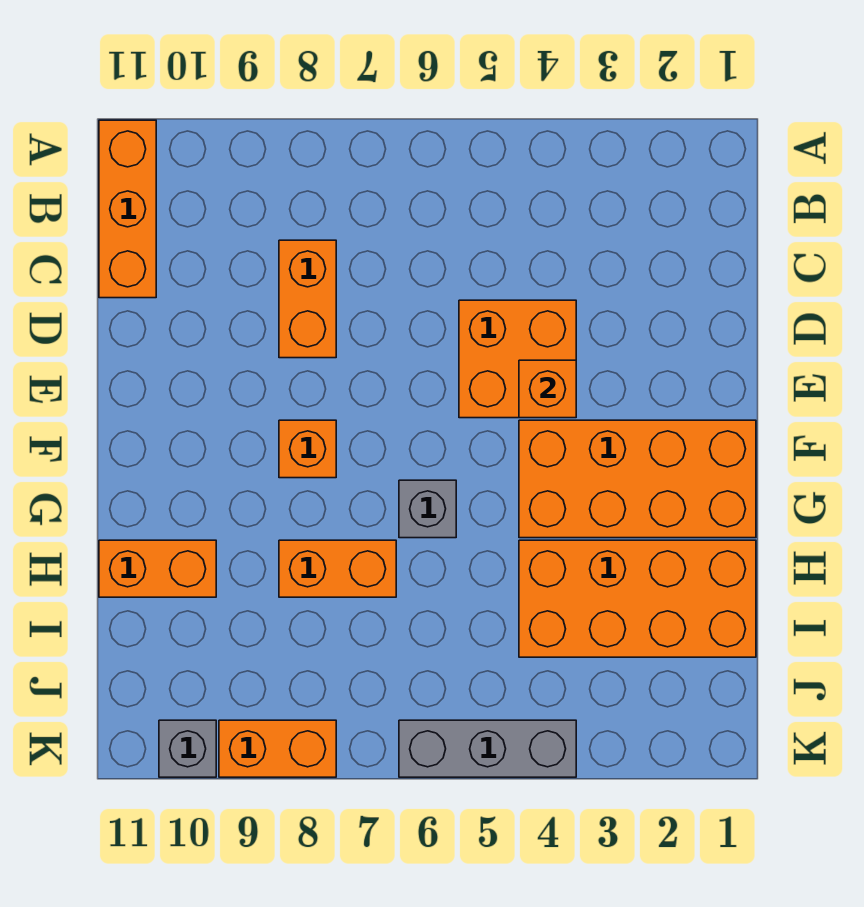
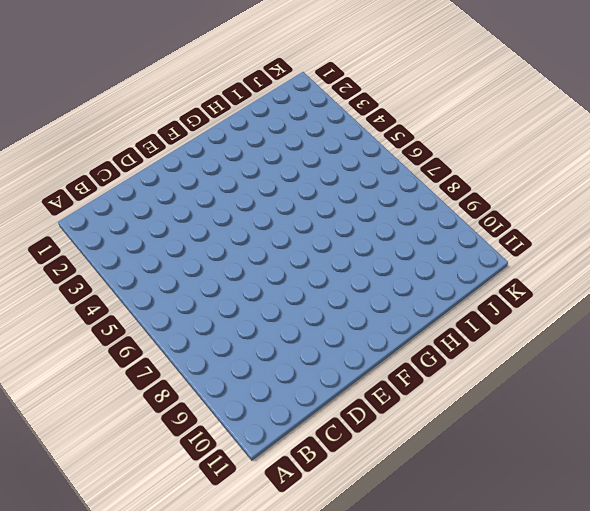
none -> orange 1x3 brick [99,120,156,298]
none -> orange 1x2 brick [279,240,336,358]
none -> orange 2x2 brick [459,300,576,418]

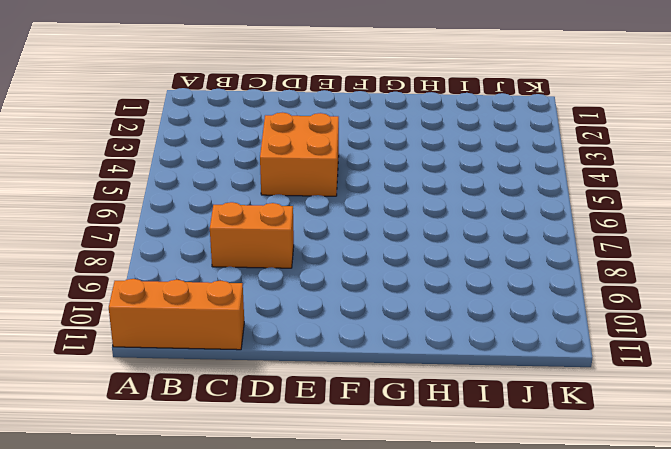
none -> orange 2x4 brick [519,420,756,538]
none -> orange 1x1 brick [279,420,336,478]
none -> grey 1x1 brick [399,480,456,538]

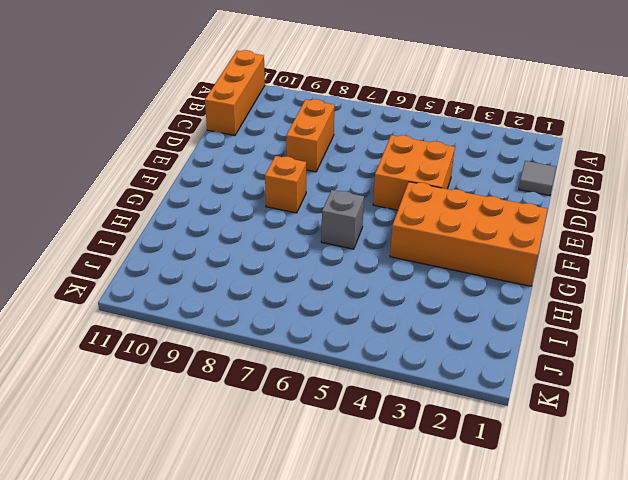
grey 1x1 tile [519,161,556,196] -> none
none -> orange 2x4 brick [519,540,756,657]
none -> orange 1x2 brick [279,540,396,597]
none -> orange 1x2 brick [99,540,216,597]

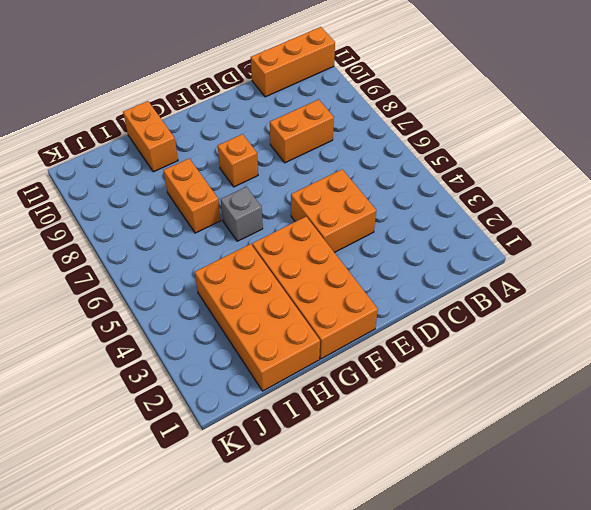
none -> grey 1x3 brick [399,720,576,777]
none -> orange 1x2 brick [219,720,336,777]
none -> grey 1x1 brick [159,720,216,777]

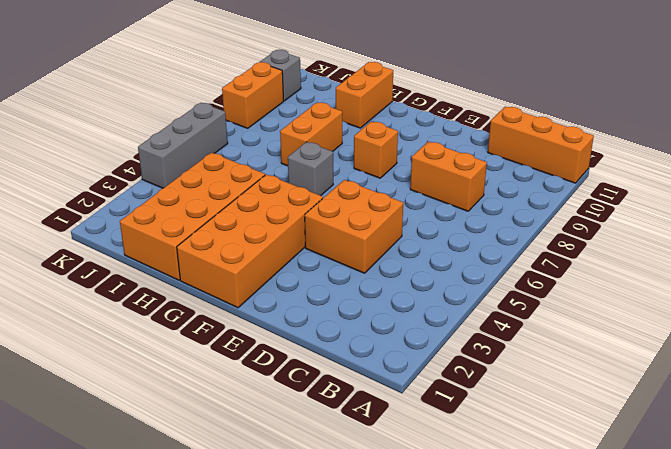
none -> orange 1x1 brick [519,360,576,418]

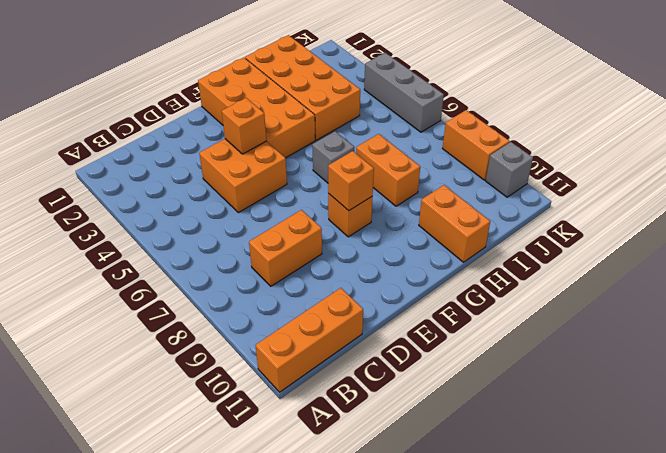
orange 1x1 brick [328,151,374,211] -> none

